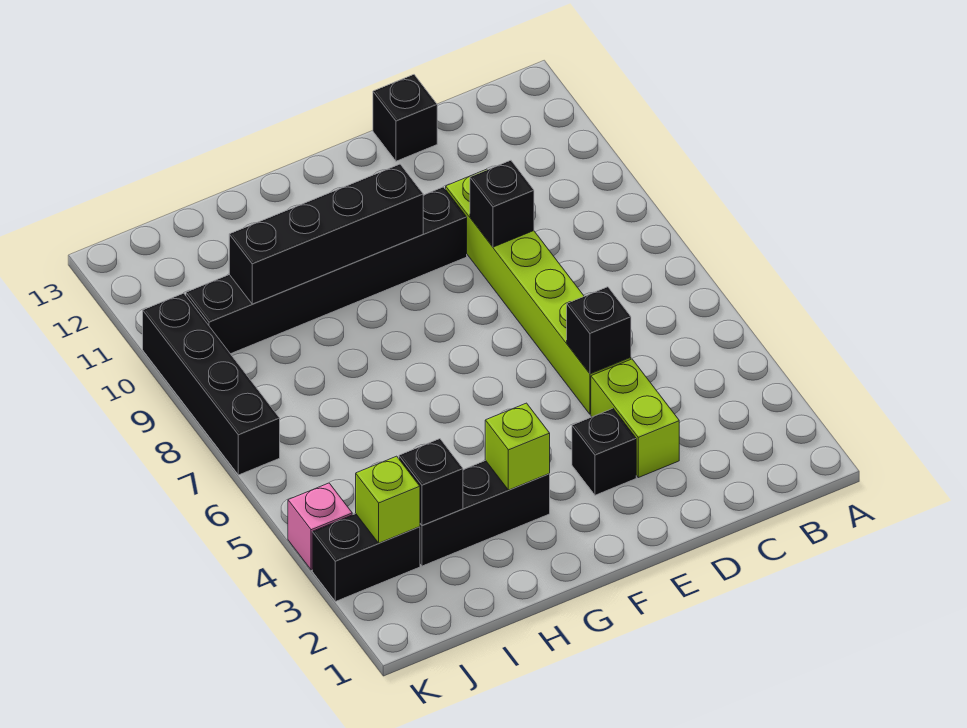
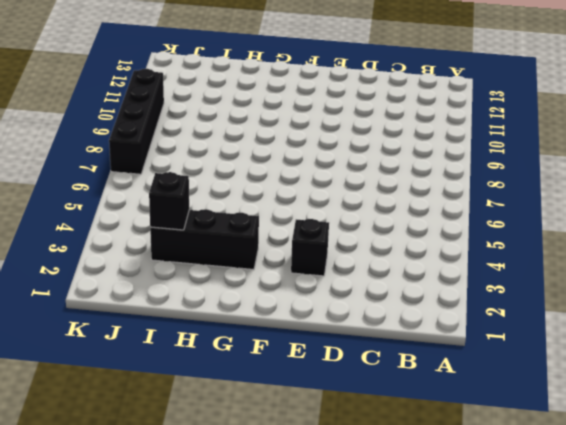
none -> lime 1x2 brick [591,359,679,478]
none -> lime 1x6 brick [446,169,631,414]
none -> black 1x1 brick [373,75,437,161]

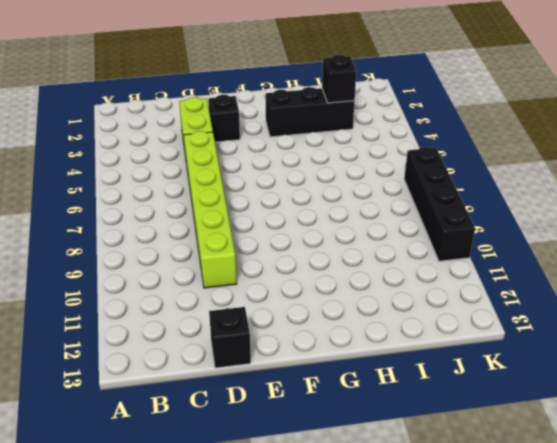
none -> black 1x6 brick [186,187,467,354]
none -> black 1x2 brick [312,514,420,602]
none -> pink 1x1 brick [288,483,352,570]

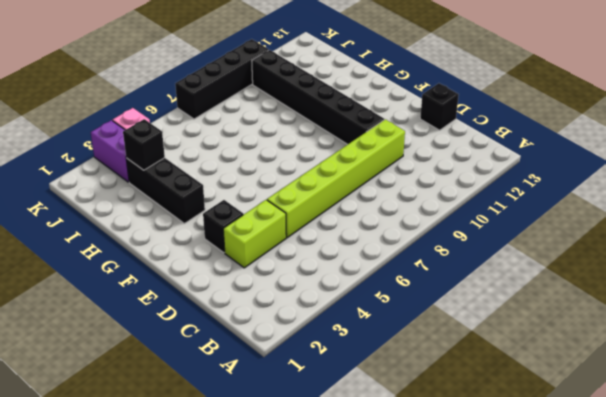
purple 1x2 brick [91,120,129,182] -> black 1x2 brick [312,514,420,602]
none -> black 1x1 brick [567,287,631,374]
none -> black 1x1 brick [470,160,534,247]
none -> black 1x4 brick [229,164,423,304]

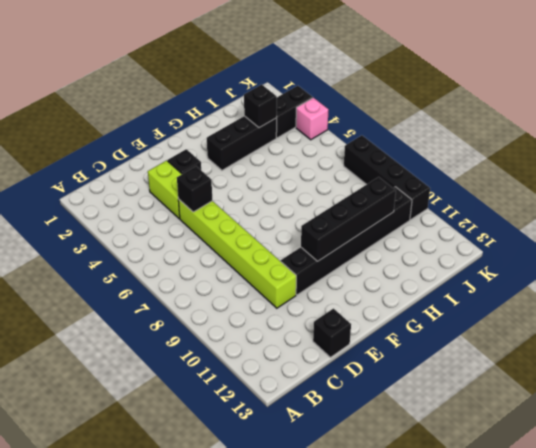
none -> black 1x1 brick [470,160,534,247]
none -> lime 1x1 brick [485,403,550,490]
none -> lime 1x1 brick [356,456,420,543]

